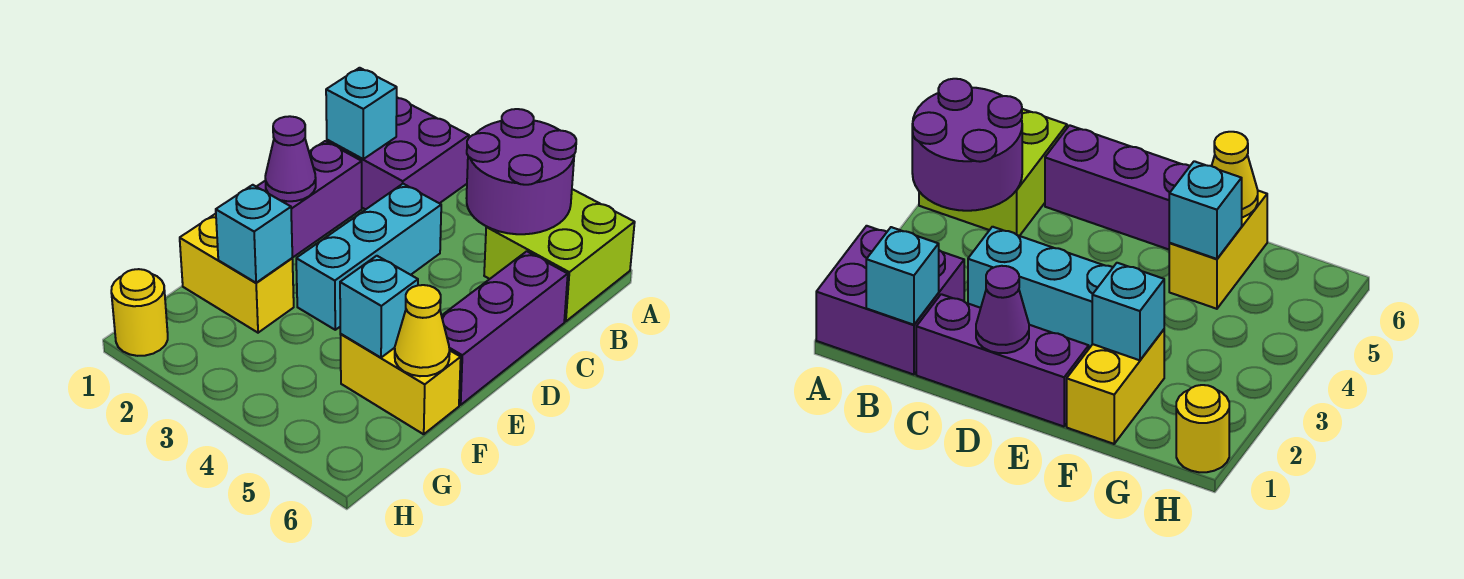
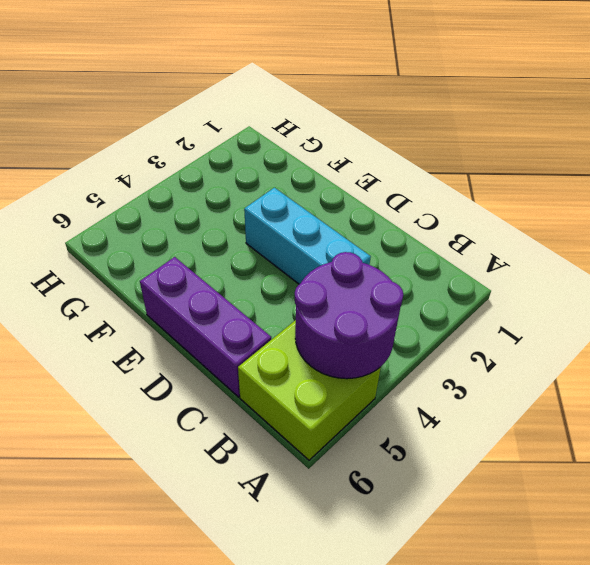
none -> purple 2x2 brick [327,98,469,210]
none -> purple 1x3 brick [256,141,362,258]
none -> yellow 1x2 brick [180,214,294,333]

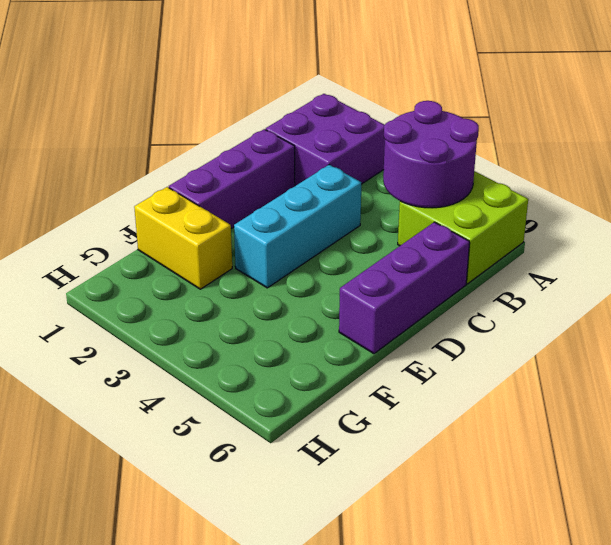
none -> yellow 1x2 brick [340,334,461,434]
none -> yellow 1x1 round brick [111,269,168,356]
none -> cyan 1x1 brick [326,68,397,159]

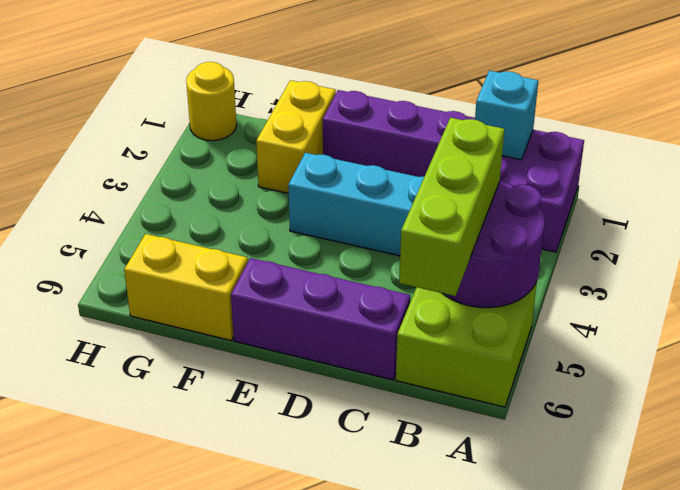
lime 1x3 brick [399,118,504,296] -> none
yellow 1x2 brick [124,234,248,340] -> yellow 1x2 brick turned to [340,334,461,434]
none -> purple 1x1 cone [265,116,316,201]
none -> cyan 1x1 brick [216,185,292,283]
none -> cyan 1x1 brick [340,256,418,358]

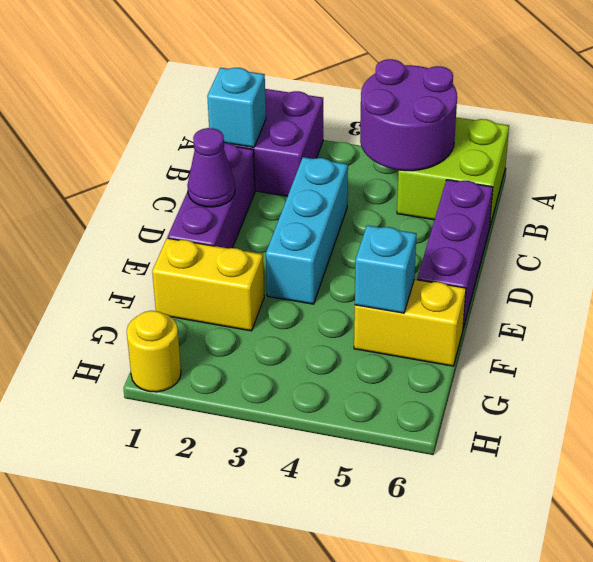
none -> cyan 1x1 brick [216,185,292,283]
none -> yellow 1x1 cone [395,285,450,376]

